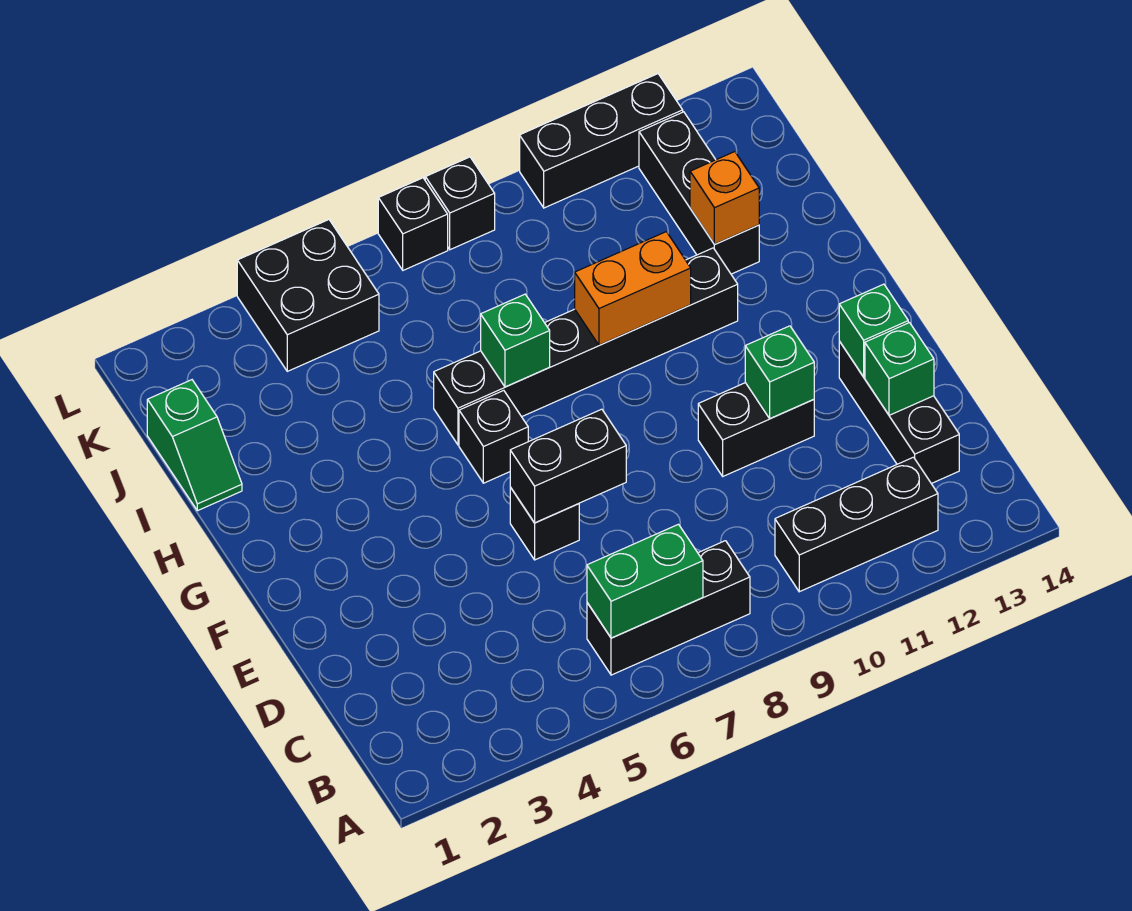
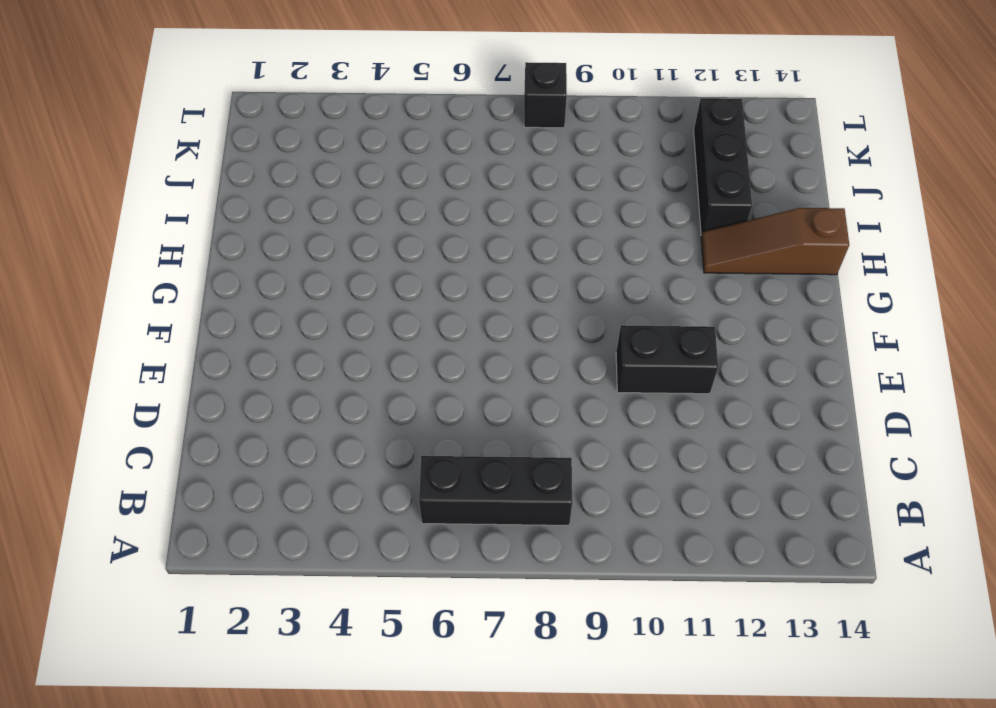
brown 1x3 slope [701,208,849,275] -> none
none -> black 1x3 brick [775,457,938,592]
none -> black 1x3 brick [839,341,959,484]
none -> black 1x1 brick [510,487,579,560]

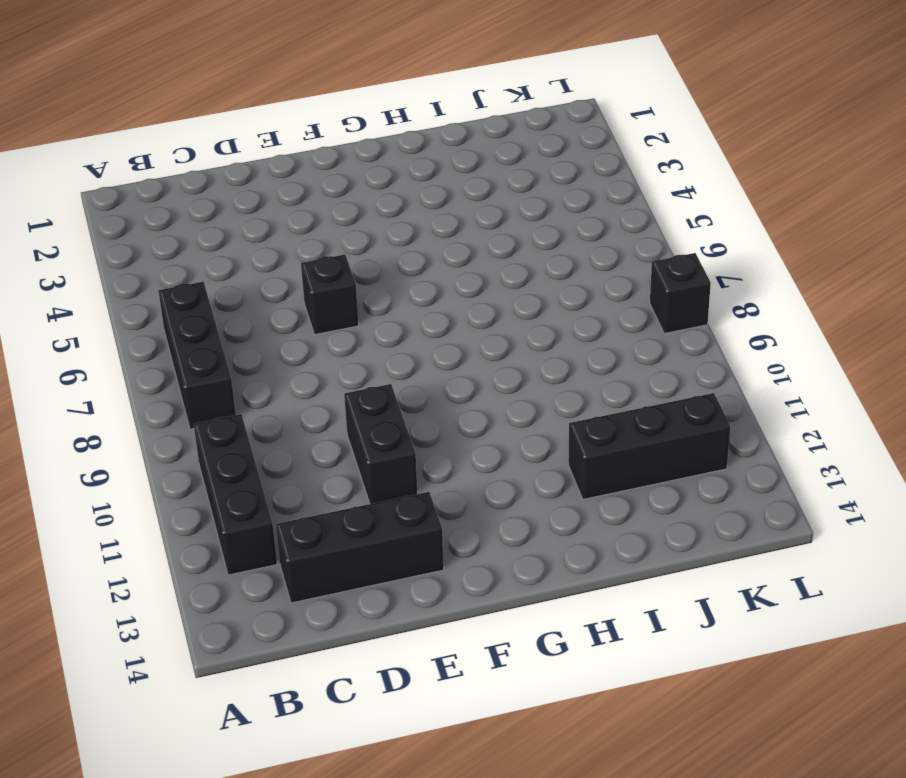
none -> black 1x1 brick [459,390,528,483]
none -> black 1x6 brick [434,248,738,445]
none -> green 1x2 slope [147,380,242,511]

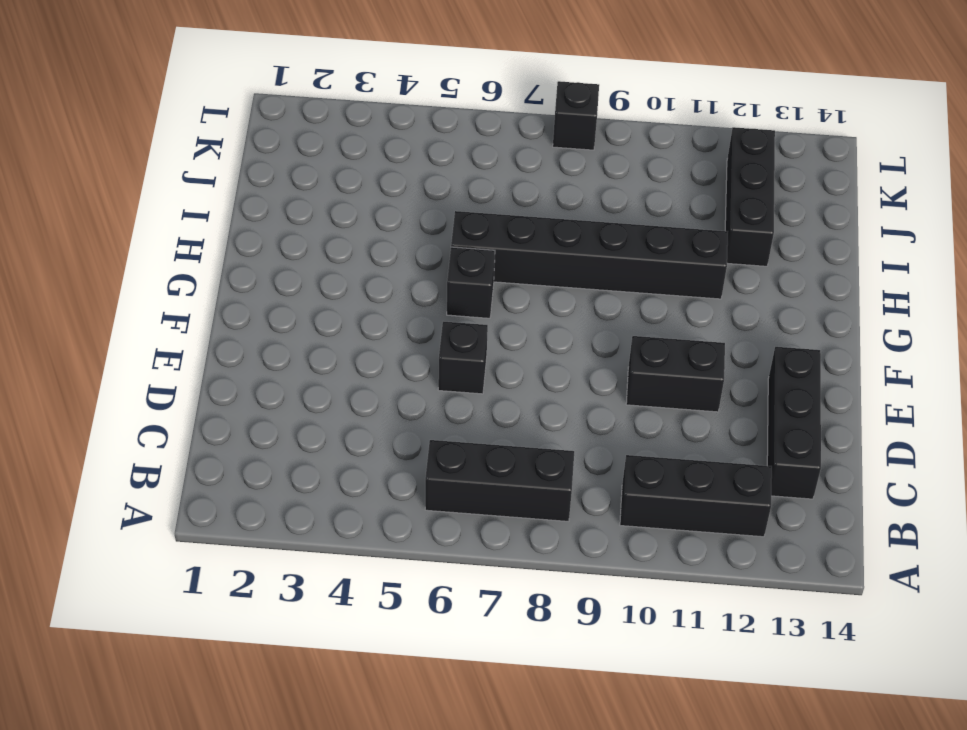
none -> green 1x2 slope [147,380,242,511]
none -> black 2x2 brick [237,220,379,371]
none -> black 1x1 brick [378,178,448,270]

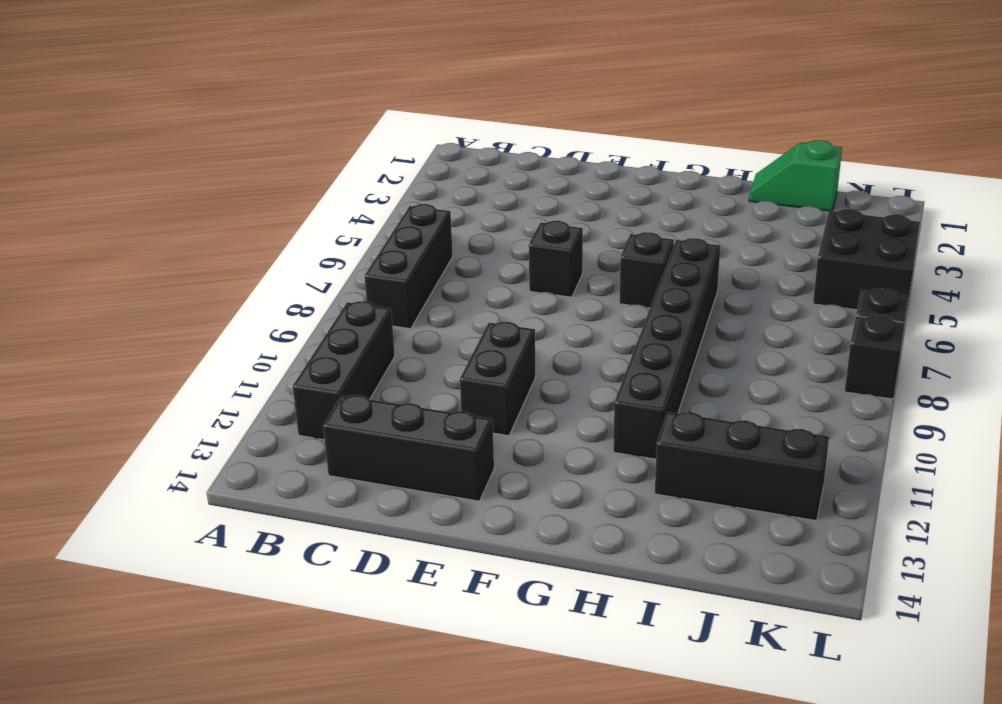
none -> black 1x3 brick [520,74,683,208]
none -> green 1x2 brick [587,524,703,638]
none -> green 1x1 brick [865,323,934,415]

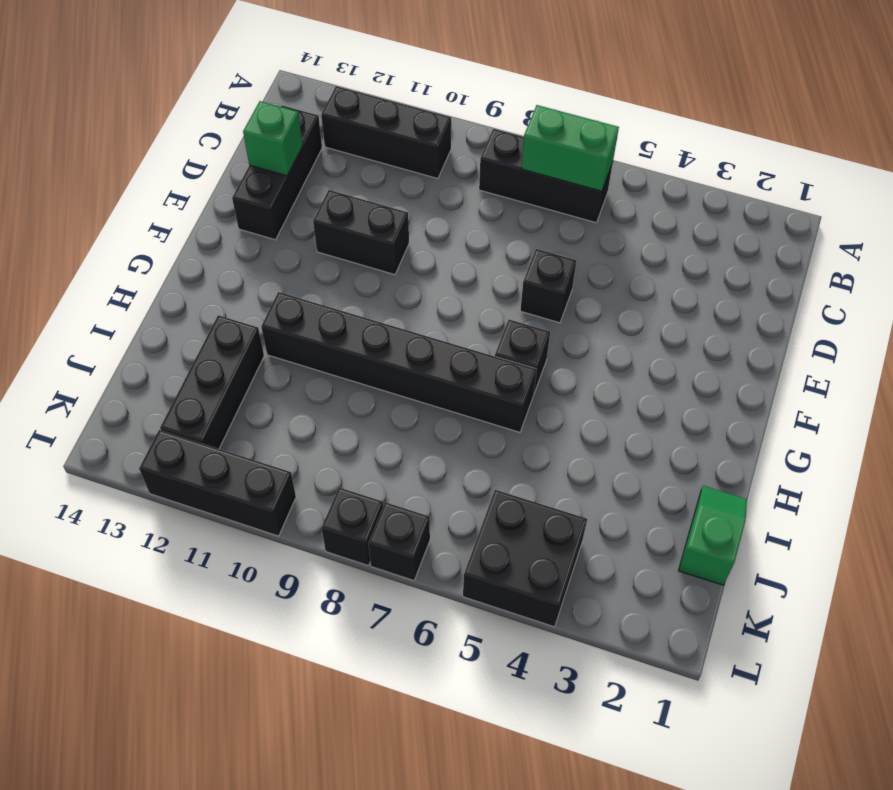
none -> black 1x2 brick [510,409,626,523]
none -> green 1x1 brick [745,326,814,419]
none -> green 1x1 brick [839,284,908,377]

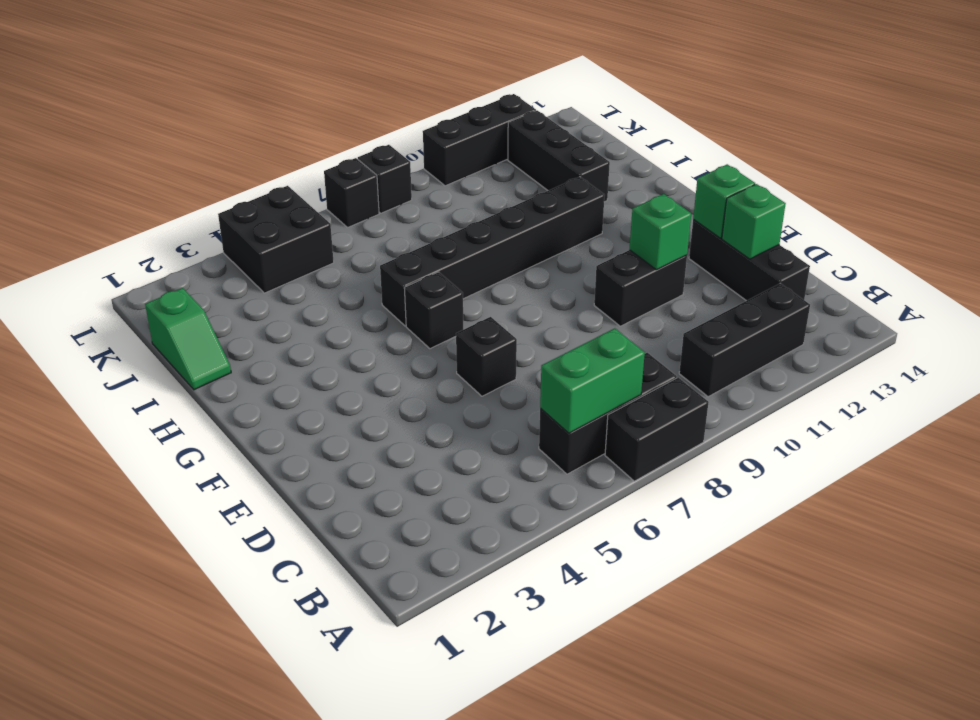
black 1x2 brick [605,377,709,481] -> black 1x2 brick moved to [510,409,626,523]
none -> green 1x1 brick [481,294,550,387]
none -> orange 1x2 brick [575,232,691,345]
none -> orange 1x1 brick [690,152,759,245]

